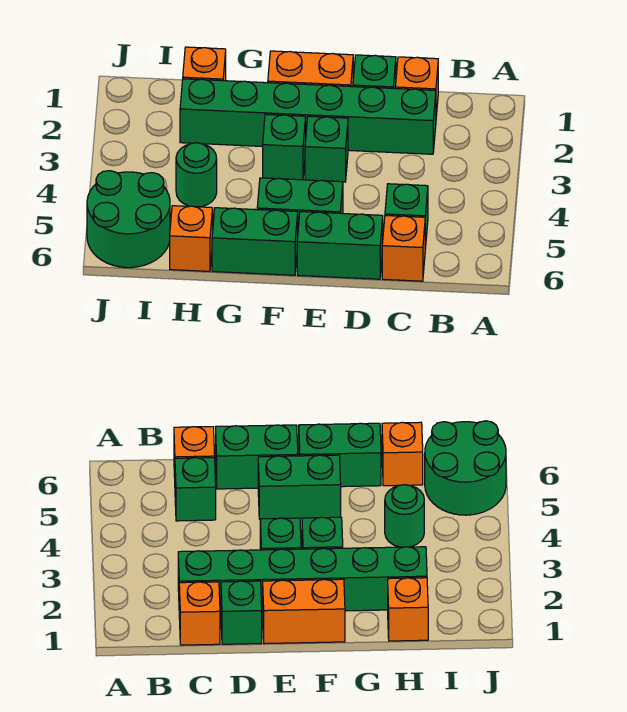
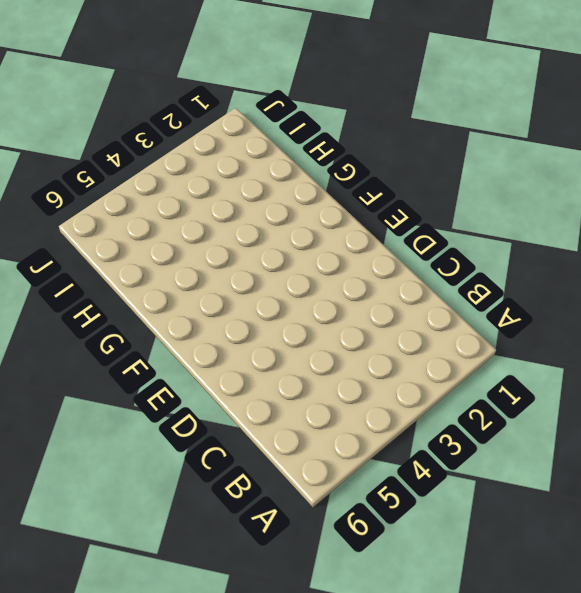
none -> orange 1x1 brick [395,57,438,116]
none -> green 1x6 brick [180,79,436,154]
none -> green 1x1 brick [385,184,428,249]

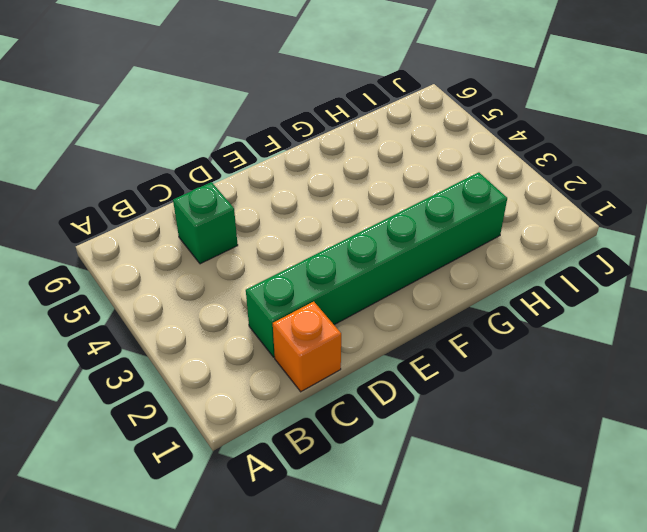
none -> orange 1x1 brick [382,215,425,281]
none -> green 1x1 brick [353,55,396,89]
none -> green 1x2 brick [297,212,383,279]

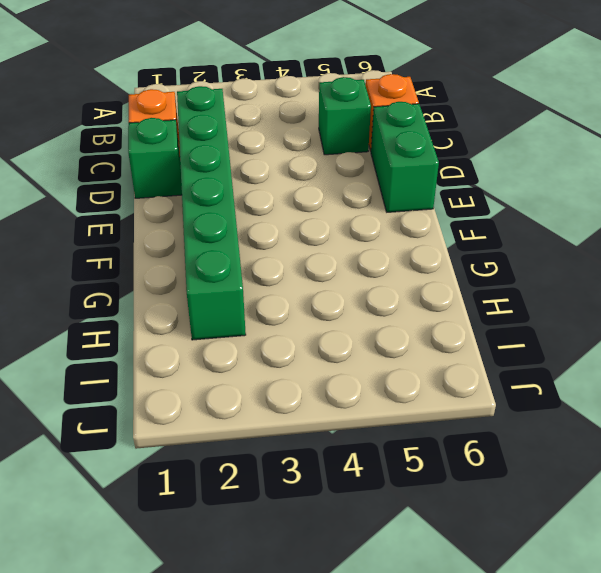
none -> orange 1x2 brick [268,51,353,87]
none -> green 1x1 brick [305,116,348,182]
none -> green 1x2 brick [257,178,343,227]

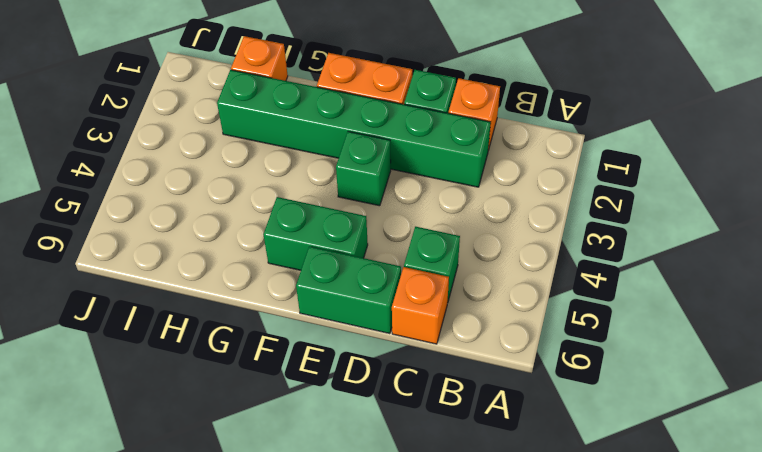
none -> green 1x1 brick [263,114,306,180]
none -> green 1x2 brick [212,208,298,275]
none -> green 1x1 round brick [176,143,217,207]

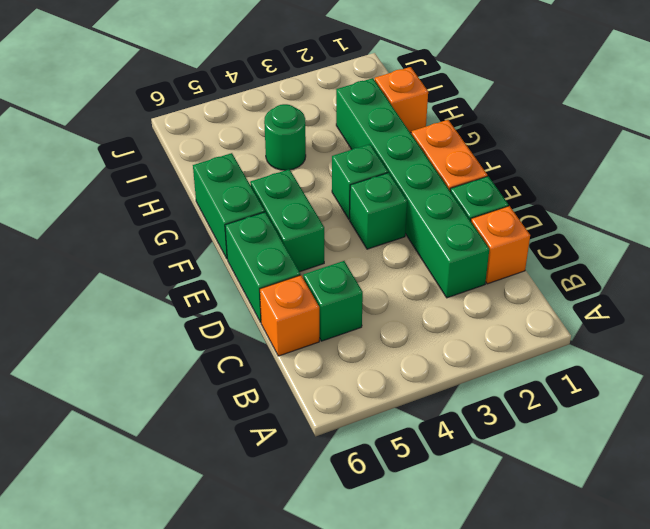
none -> orange 1x1 brick [170,206,213,271]
none -> green 2x2 round brick [87,171,170,268]

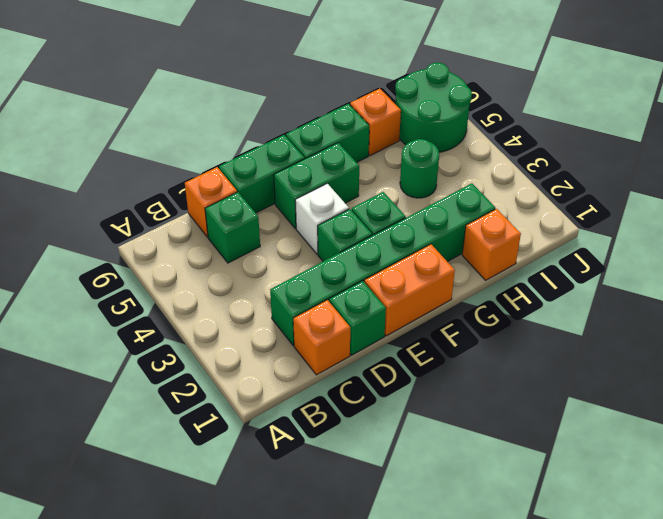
white 1x1 brick [295,183,349,254] -> none

